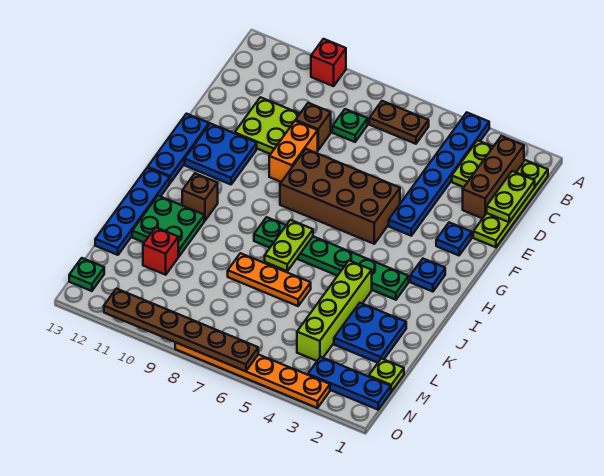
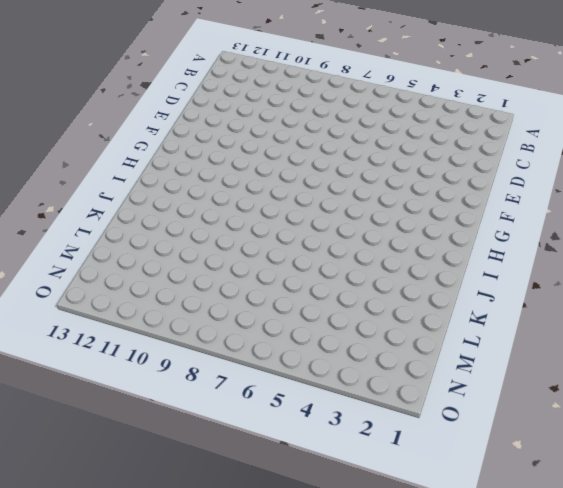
none -> blue 1x6 plate [389,113,489,236]
none -> red 1x1 brick [311,39,346,86]
none -> lime 1x4 plate [473,160,548,247]
none -> brown 1x3 brick [463,136,524,218]

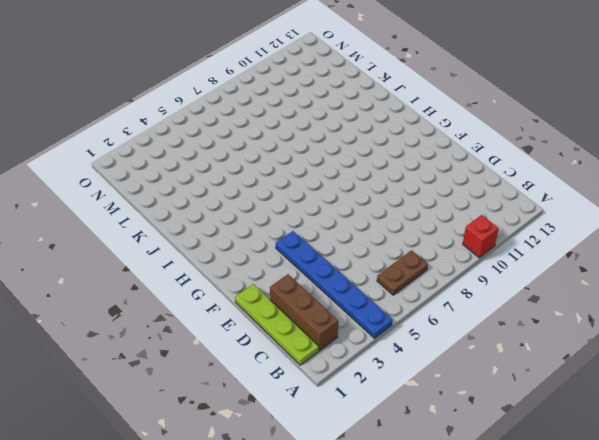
none -> lime 1x2 plate [452,140,493,187]
none -> green 1x1 plate [332,109,368,142]
none -> brown 1x1 brick [296,103,331,150]
none -> lime 2x2 plate [235,97,300,154]

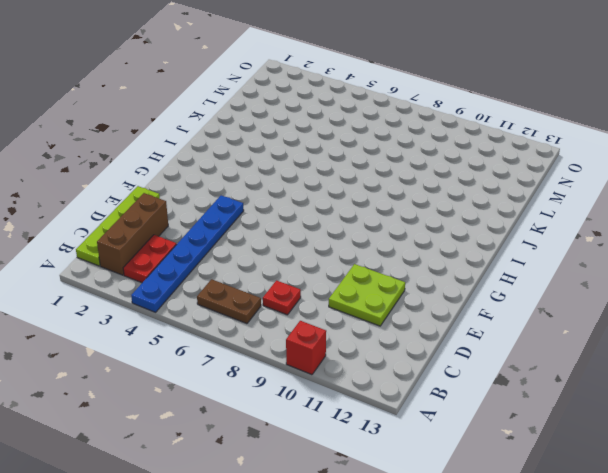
red 1x2 plate [123,235,177,283] -> lime 1x2 plate [452,140,493,187]
red 1x1 plate [263,281,301,315] -> green 1x1 plate [332,109,368,142]
none -> brown 1x1 brick [296,103,331,150]
none -> orange 1x2 brick [269,121,318,182]
none -> blue 1x1 plate [436,222,472,255]
none -> brown 2x4 brick [280,149,400,244]

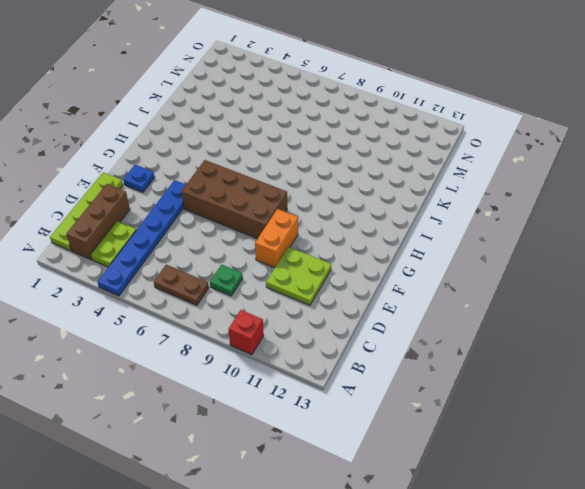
none -> brown 1x1 brick [296,103,331,150]
none -> blue 2x2 plate [185,123,257,184]
none -> blue 1x3 plate [148,114,209,183]
none -> blue 1x1 plate [410,259,445,292]

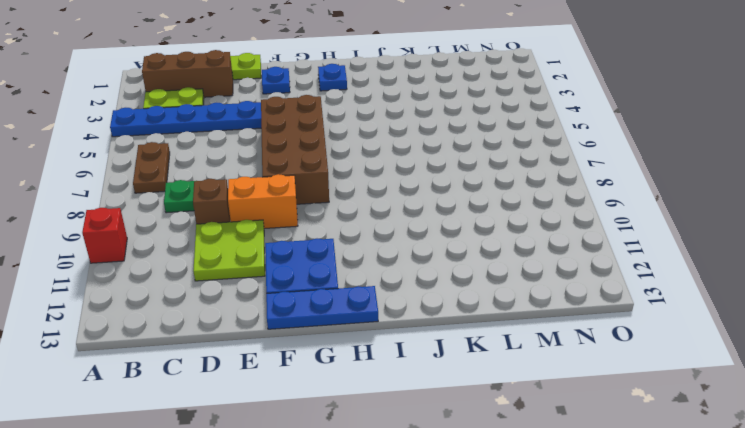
none -> green 1x6 plate [254,217,409,300]
none -> brown 1x1 brick [182,173,218,221]
none -> blue 1x4 plate [95,168,170,255]
none -> lime 1x4 brick [297,261,372,361]

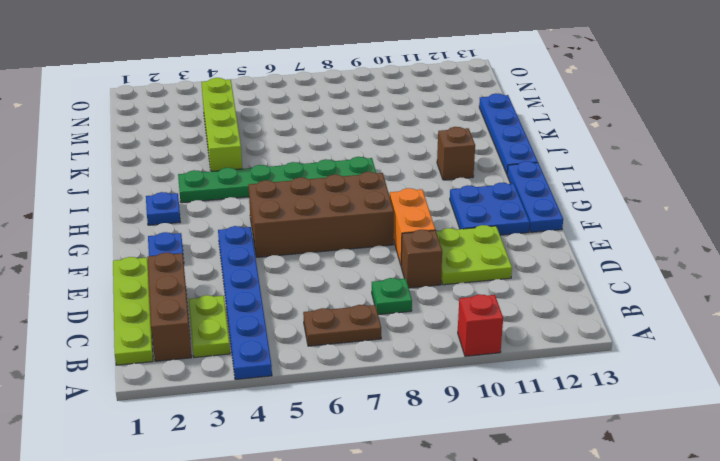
none -> green 2x2 plate [132,196,204,257]
none -> blue 2x2 plate [334,303,406,363]
none -> orange 1x3 plate [228,253,311,306]
none -> red 1x1 brick [143,227,178,275]

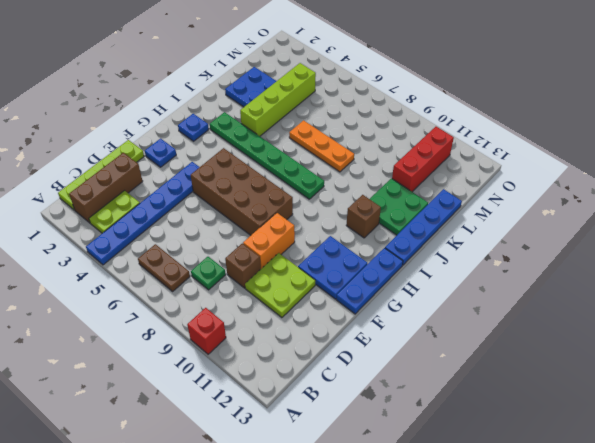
red 1x3 brick [392,127,454,192] -> red 1x1 brick [143,227,178,275]
none -> lime 1x1 plate [369,359,404,392]
none -> blue 1x3 plate [308,357,391,410]
none -> green 1x1 plate [69,258,104,291]
none -> orange 1x6 plate [175,342,330,408]

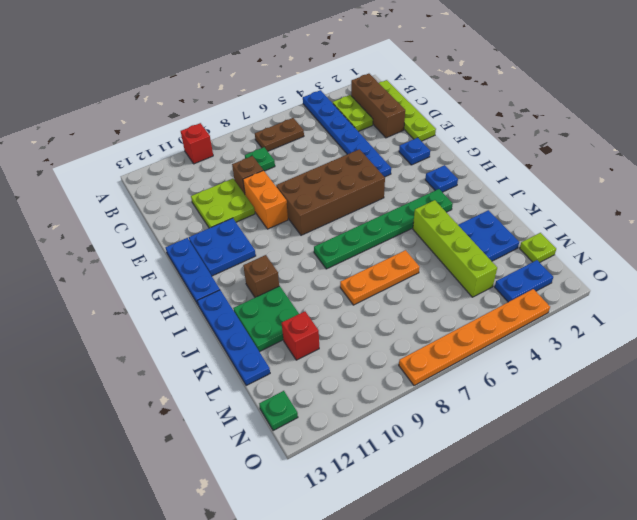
blue 1x2 plate [495,260,553,302] -> blue 1x3 plate [308,357,391,410]
none -> lime 1x2 plate [487,171,535,222]
none -> lime 1x2 plate [265,220,313,271]
none -> brown 1x6 plate [104,289,258,371]

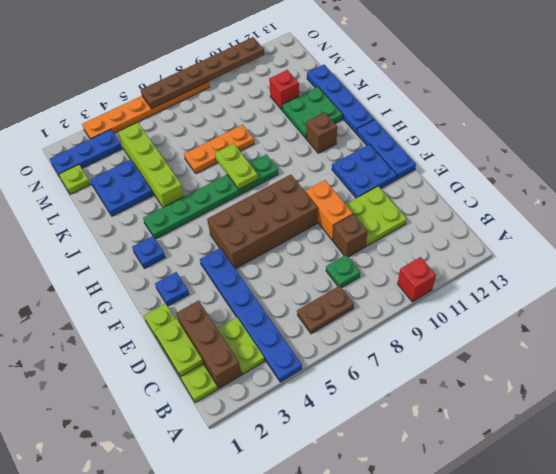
none -> green 1x1 plate [69,258,104,291]

